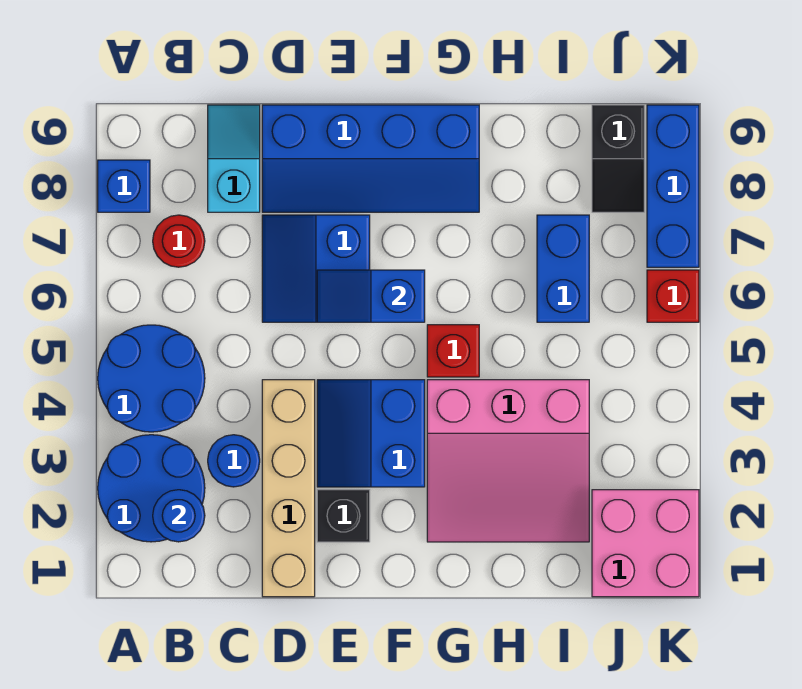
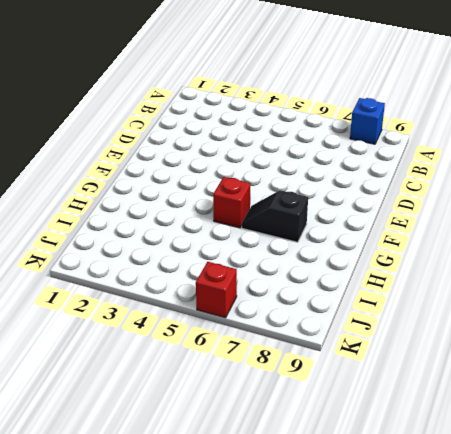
black 1x2 slope [242,190,308,242] -> black 1x2 slope moved to [592,105,644,212]
none -> blue 2x2 round brick [98,435,205,542]
none -> blue 2x2 round brick [98,325,205,432]
none -> red 1x1 round brick [153,215,205,267]

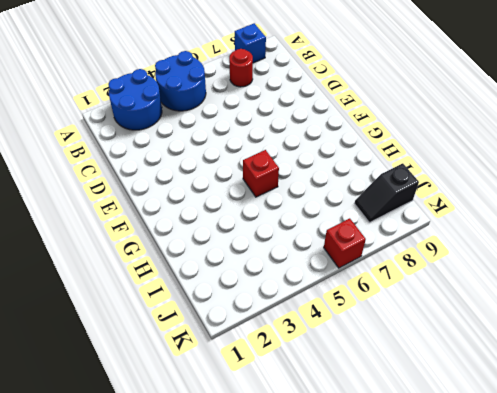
none -> blue 1x1 round brick [208,435,260,487]
none -> cyan 1x2 slope [208,105,260,212]
none -> tan 1x4 brick [262,380,315,597]

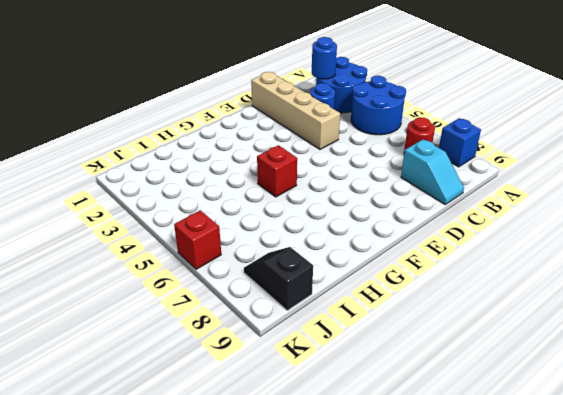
none -> blue 2x2 slope [262,215,370,322]
none -> blue 2x4 slope [262,105,479,212]
none -> black 1x1 brick [317,490,370,542]

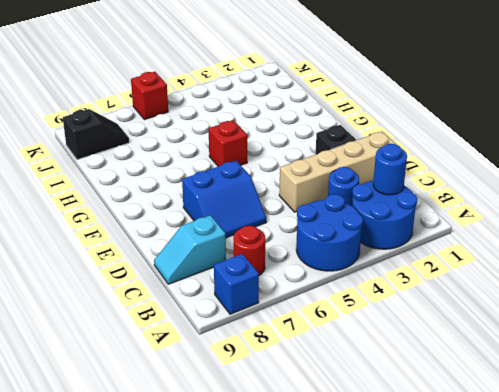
none -> blue 2x4 slope [262,105,479,212]
none -> blue 2x2 slope [317,380,425,487]
none -> pink 3x3 slope [427,380,589,542]

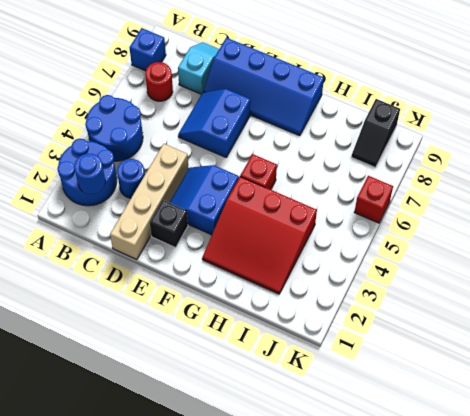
red 3x3 slope [202,177,317,294] -> pink 3x3 slope [427,380,589,542]
none -> blue 1x2 brick [537,215,589,322]
none -> pink 2x2 brick [592,490,699,597]
none -> blue 1x3 brick [647,105,699,267]

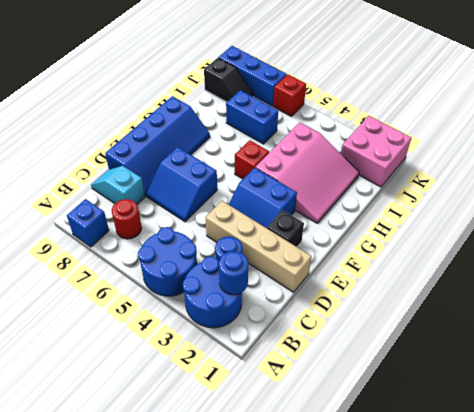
none -> blue 1x2 slope [317,270,425,322]

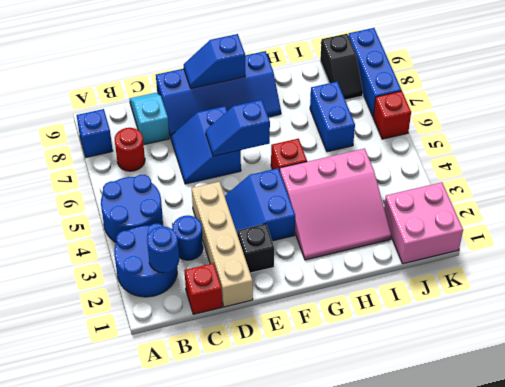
red 1x1 brick [184,263,222,314] -> none
blue 1x2 slope [184,34,245,89] -> none

